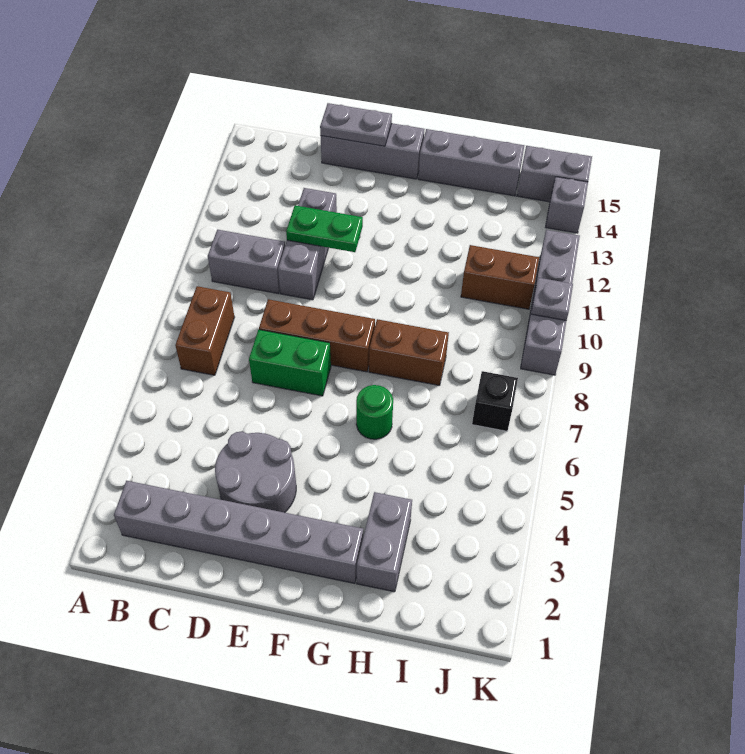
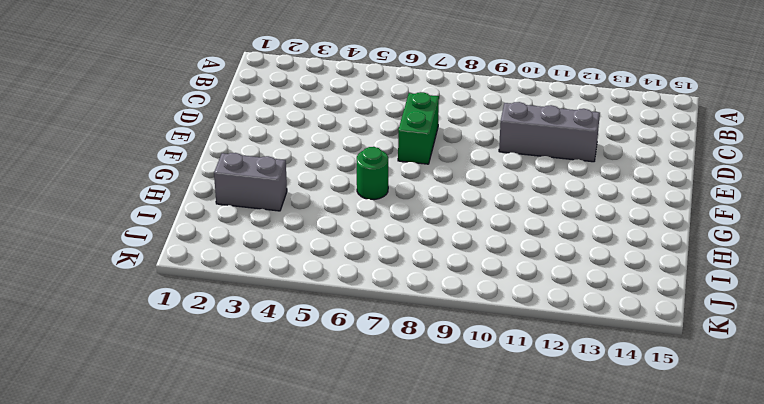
none -> grey 1x6 brick [114,481,363,583]
none -> brown 1x2 brick [175,286,234,375]
none -> grey 1x2 brick [208,230,285,294]

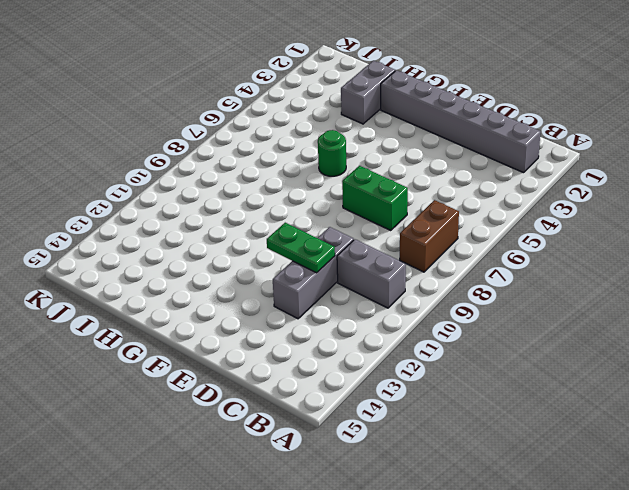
none -> grey 2x2 round brick [215,432,296,513]
none -> brown 1x3 brick [259,299,375,372]
none -> grey 1x3 brick [321,123,425,179]

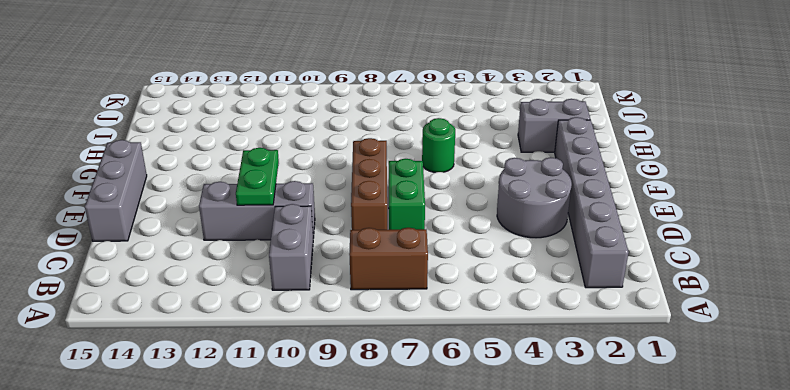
none -> brown 1x2 brick [369,319,449,386]
none -> grey 1x3 brick [418,129,524,196]
none -> brown 1x2 brick [461,245,539,309]

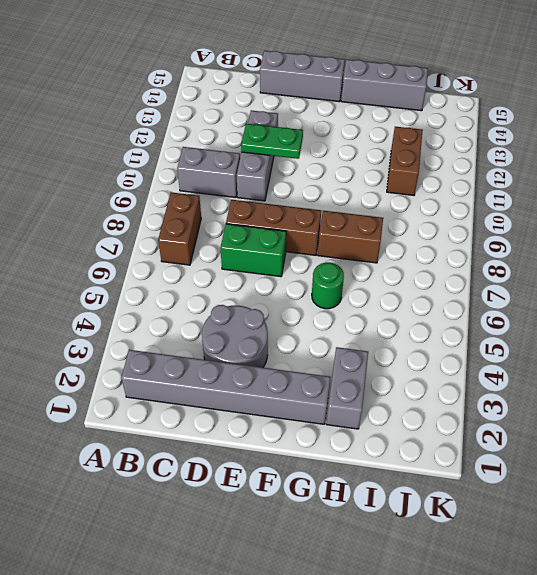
brown 1x2 brick [387,127,423,195] -> brown 1x2 brick turned to [461,245,539,309]
none -> black 1x1 brick [472,371,518,431]
none -> grey 1x2 brick [517,146,592,202]
none -> grey 1x4 brick [521,230,580,375]

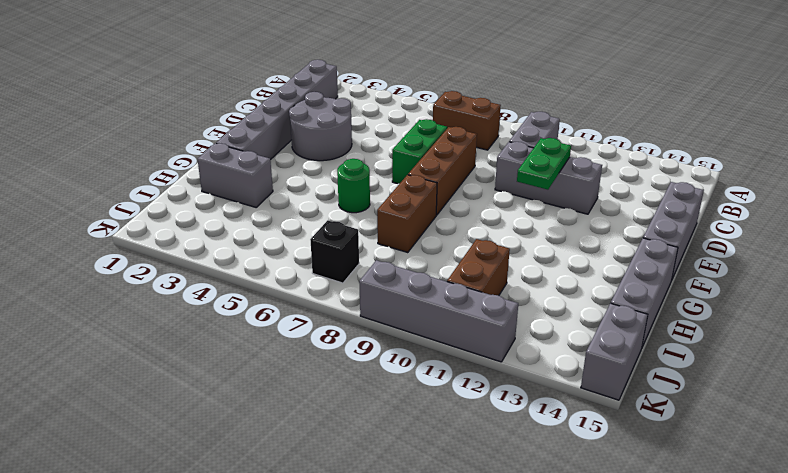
none -> grey 1x1 brick [546,177,588,233]
none -> grey 1x2 plate [320,103,392,146]
none -> grey 1x1 plate [531,278,573,321]

